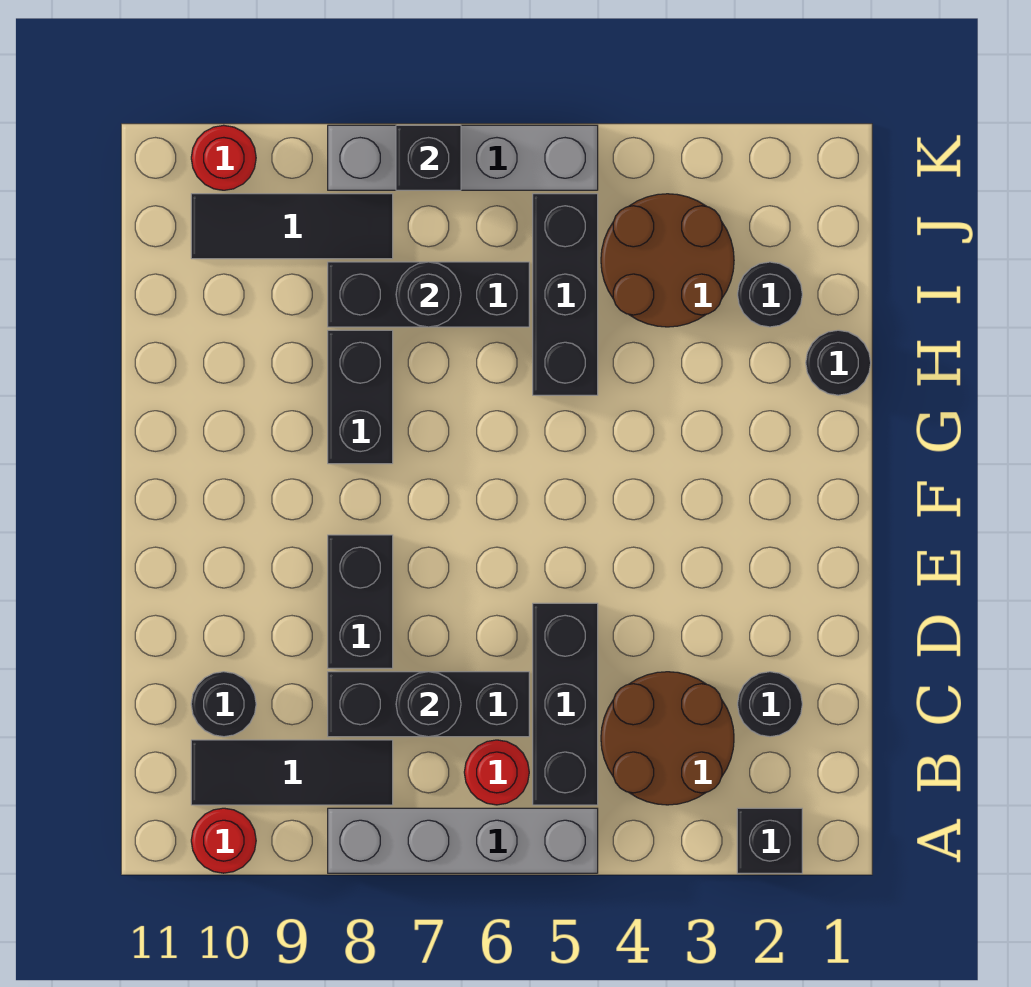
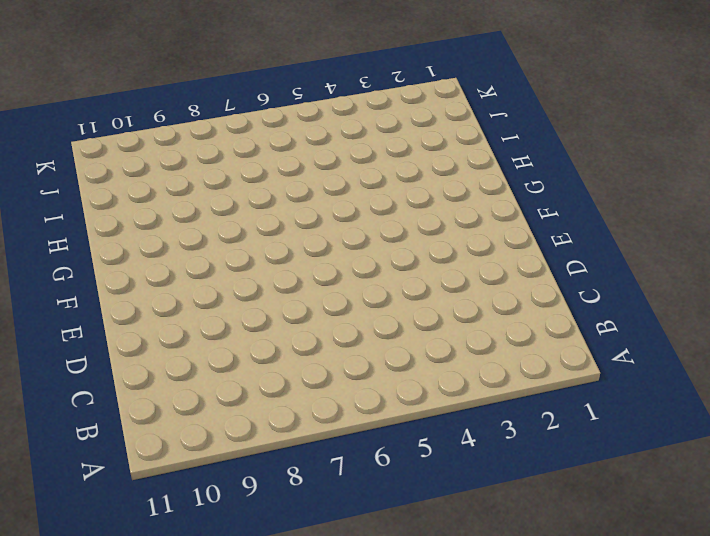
none -> black 1x1 brick [737,808,802,873]
none -> grey 1x4 brick [328,808,598,873]
none -> red 1x1 round brick [191,808,256,873]

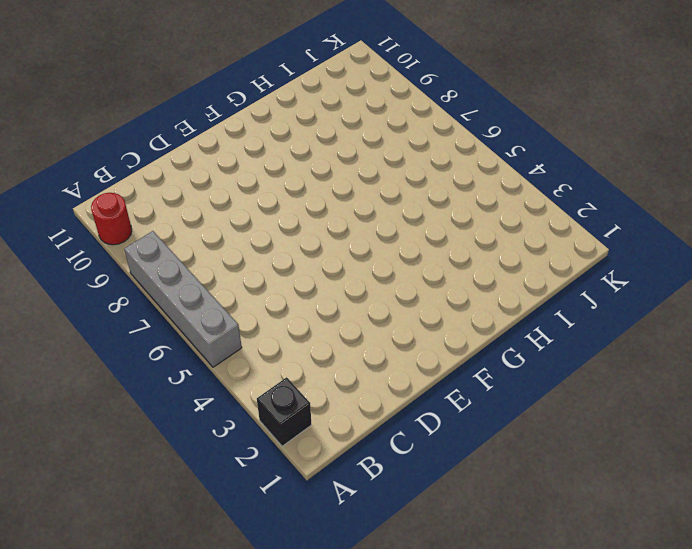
none -> brown 2x2 round brick [601,672,734,805]
none -> black 1x3 brick [533,603,598,805]
none -> red 1x1 round brick [464,740,529,805]

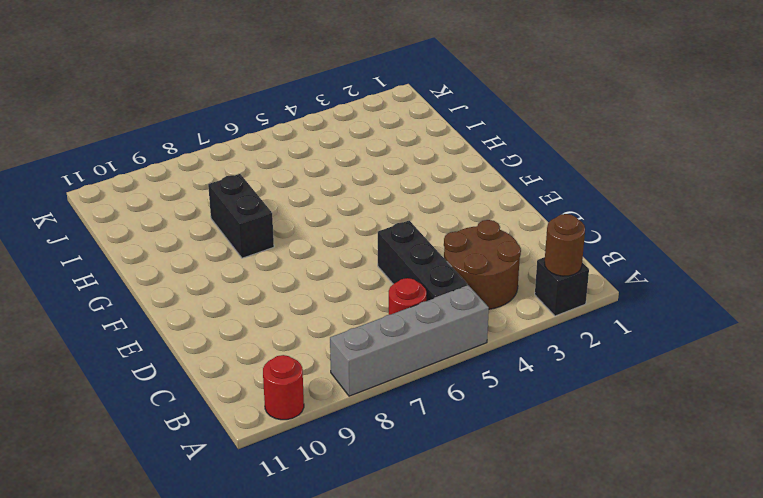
brown 1x1 round brick [544,214,585,276] -> none
none -> black 1x3 tile [191,740,393,805]
none -> black 1x1 round brick [738,672,802,737]
none -> black 1x3 brick [328,672,529,737]

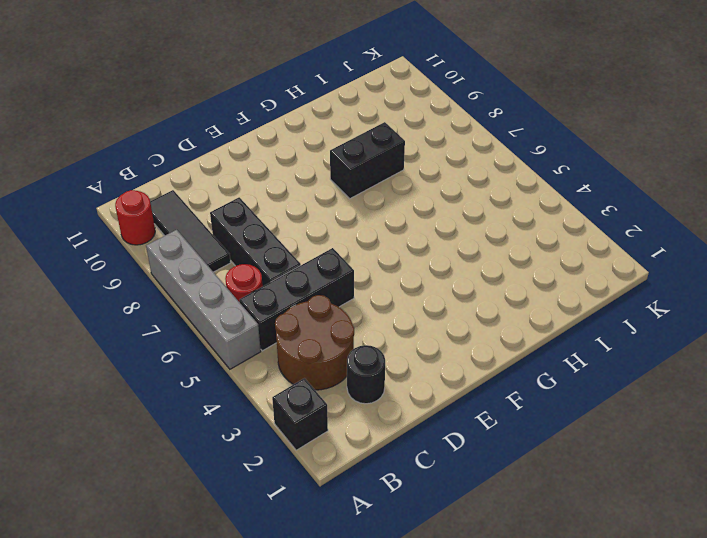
none -> black 1x1 round brick [191,672,256,737]
none -> black 1x2 brick [328,535,393,668]
none -> black 1x1 round brick [806,330,871,395]

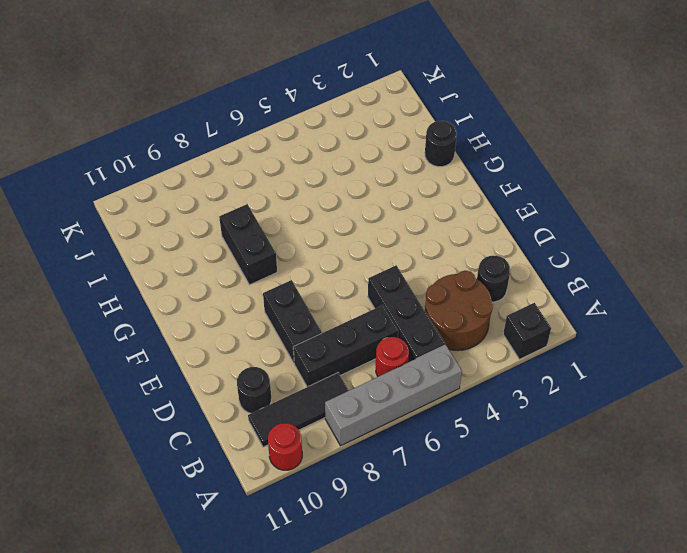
none -> black 1x3 brick [533,194,598,395]
none -> black 1x1 round brick [738,262,802,327]
none -> brown 2x2 round brick [601,194,734,327]

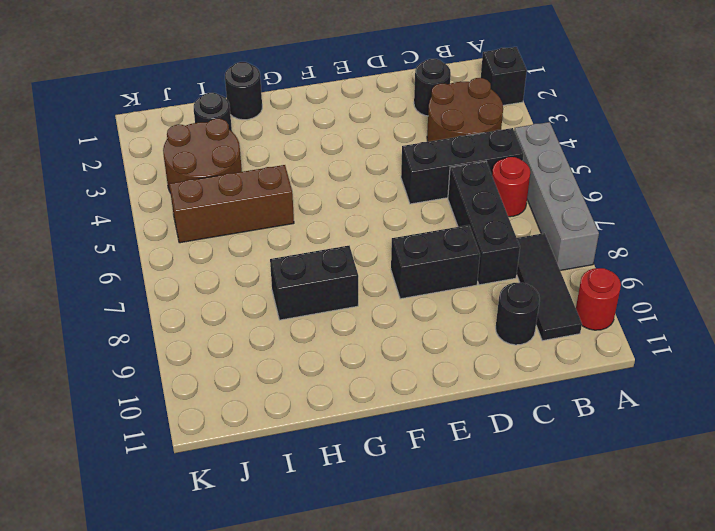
brown 1x3 brick [169,165,294,243] -> black 1x3 brick [533,194,598,395]
none -> black 1x3 brick [328,262,529,327]
none -> black 1x3 tile [191,194,393,259]
none -> grey 1x4 brick [328,125,598,190]

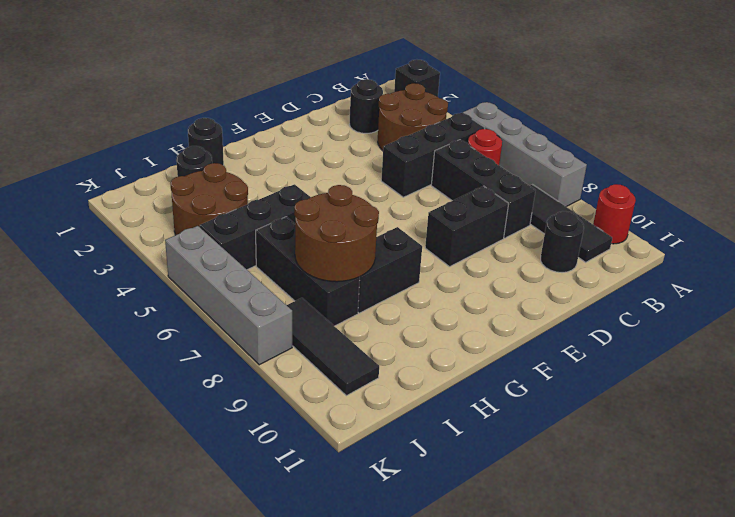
brown 2x2 round brick [294,185,379,282] -> black 1x1 round brick [396,262,461,327]
none -> red 1x1 round brick [191,125,256,190]
none -> black 1x1 round brick [396,672,461,737]
none -> black 1x1 brick [396,125,461,190]

